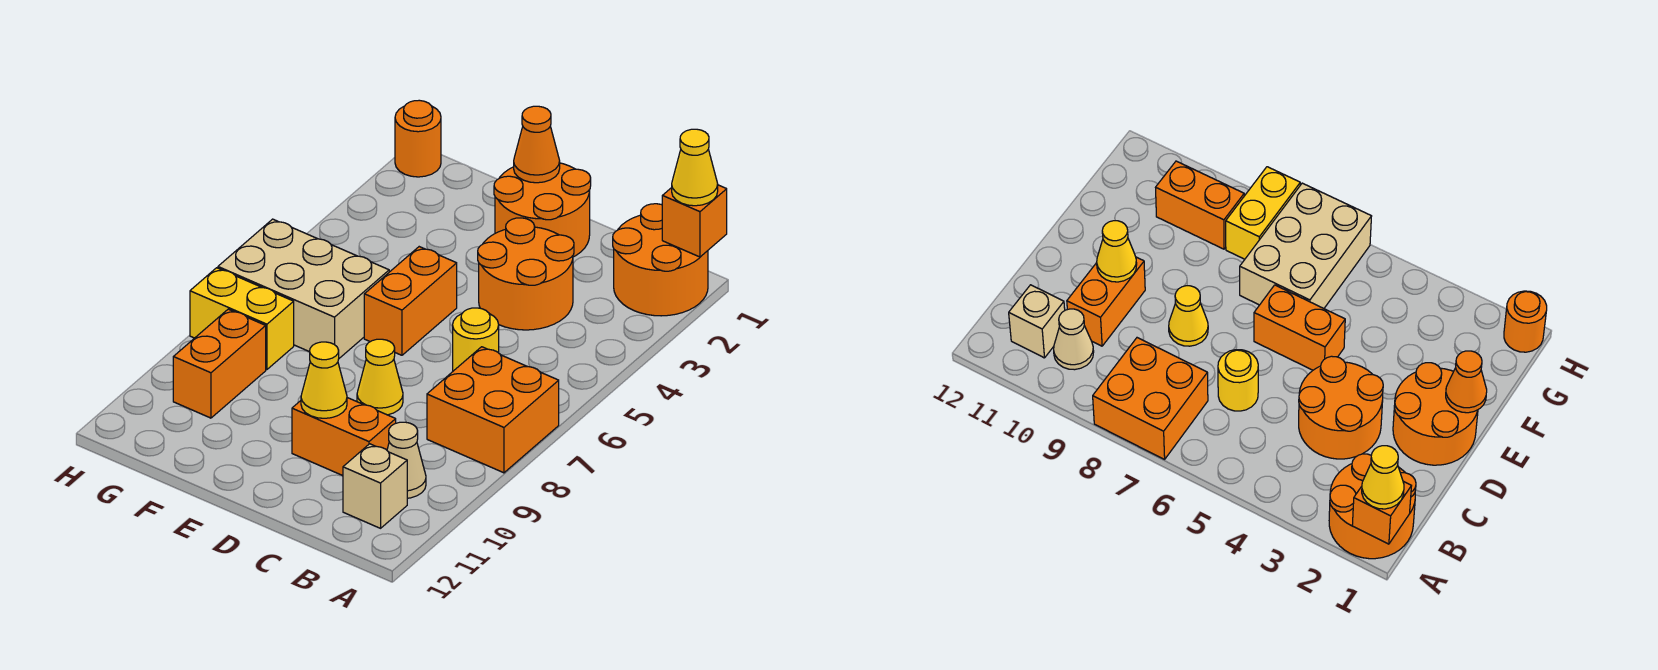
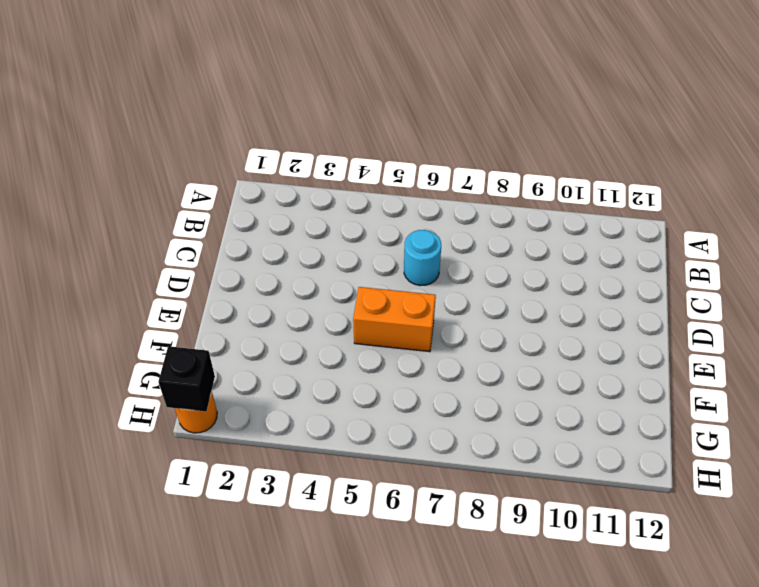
cyan 1x1 round brick [404,230,441,286] -> yellow 1x1 round brick [453,308,499,371]
black 1x1 brick [158,346,215,412] -> none
none -> orange 2x2 round brick [613,204,708,316]
none -> orange 2x2 brick [427,347,559,473]
none -> tan 1x1 cone [387,422,426,498]

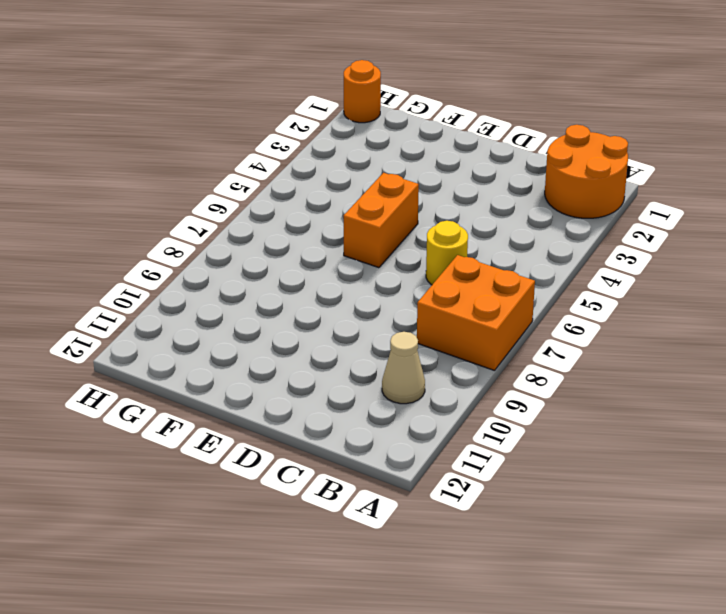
none -> tan 1x1 brick [343,444,407,528]
none -> orange 2x2 round brick [478,218,574,330]
none -> orange 1x2 brick [292,398,396,476]

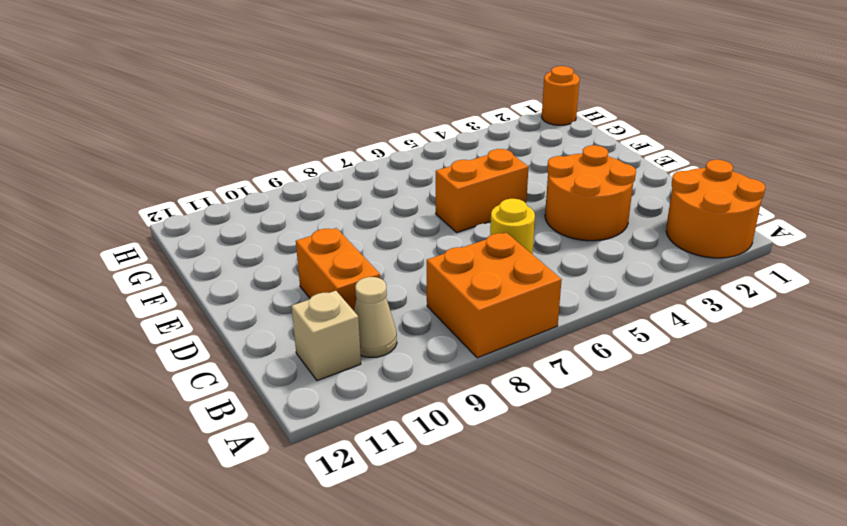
none -> orange 2x2 round brick [494,163,591,257]
none -> yellow 1x1 cone [357,339,403,415]
none -> tan 2x3 brick [218,219,389,358]

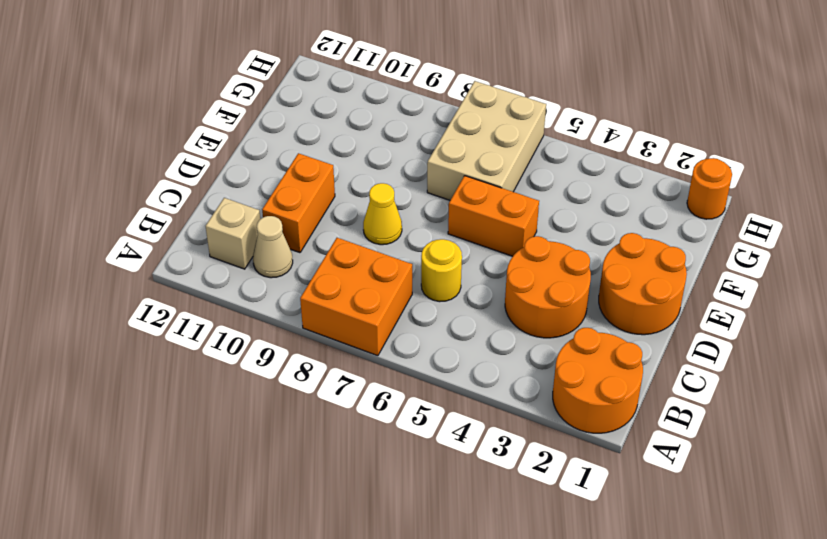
none -> yellow 1x2 brick [190,268,294,369]
none -> orange 1x2 brick [173,309,266,418]
none -> orange 1x1 brick [662,185,727,257]

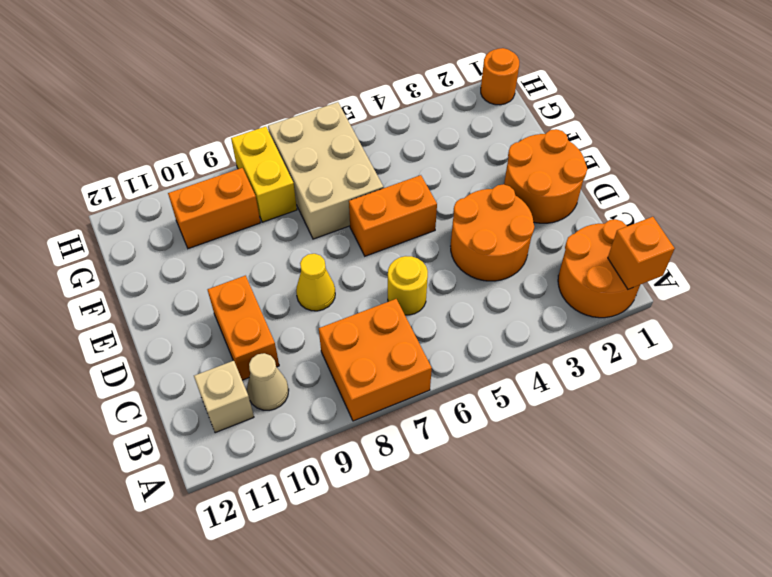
none -> yellow 1x1 cone [301,342,347,418]
none -> orange 1x1 cone [514,106,560,183]
none -> yellow 1x1 cone [672,129,718,206]

